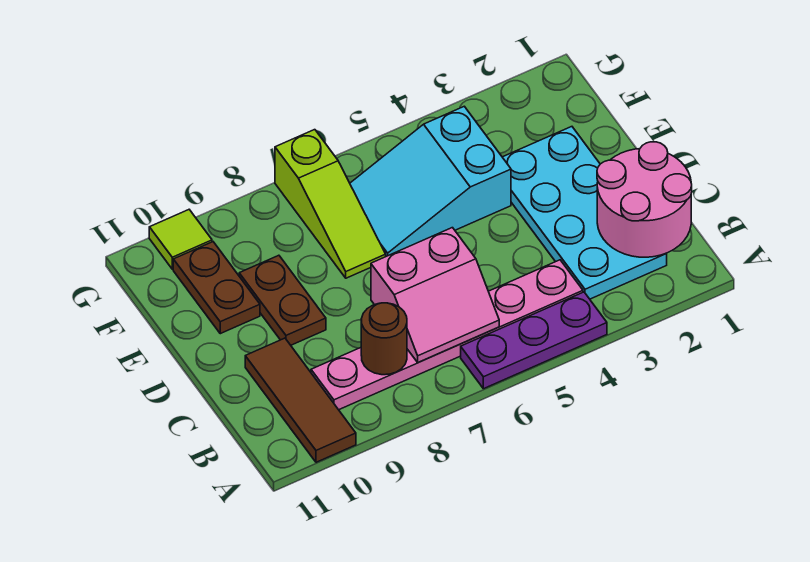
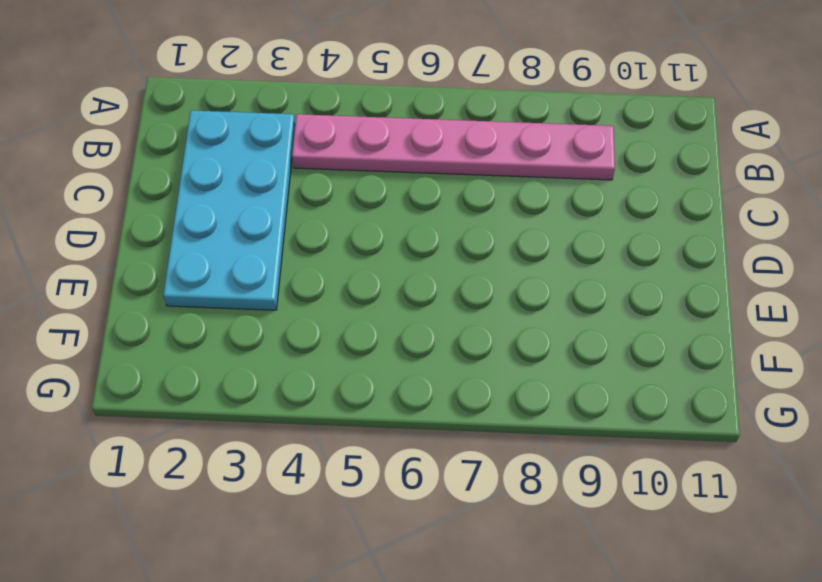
none -> purple 1x3 plate [461,292,607,389]
none -> brown 1x3 tile [245,338,356,462]
none -> brown 1x2 plate [239,255,326,345]

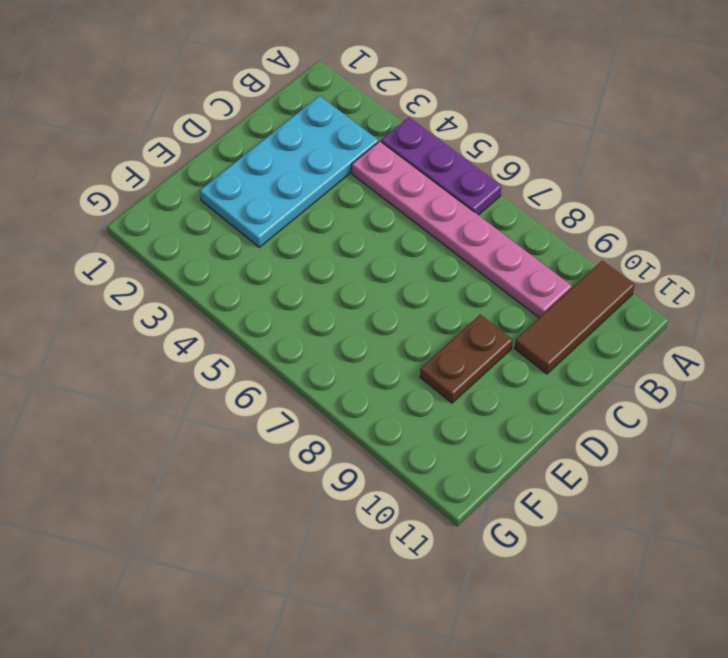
none -> cyan 2x3 slope [350,106,511,256]
none -> lime 1x3 slope [275,130,386,278]
none -> brown 1x2 plate [173,242,260,334]

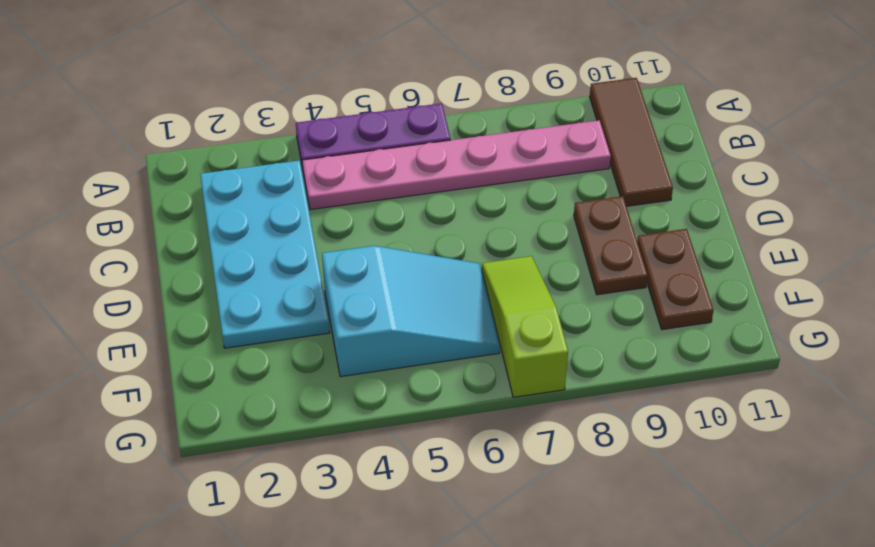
none -> lime 1x1 tile [149,210,212,269]
none -> pink 2x2 round brick [597,142,692,257]
none -> pink 2x2 slope [371,228,499,363]

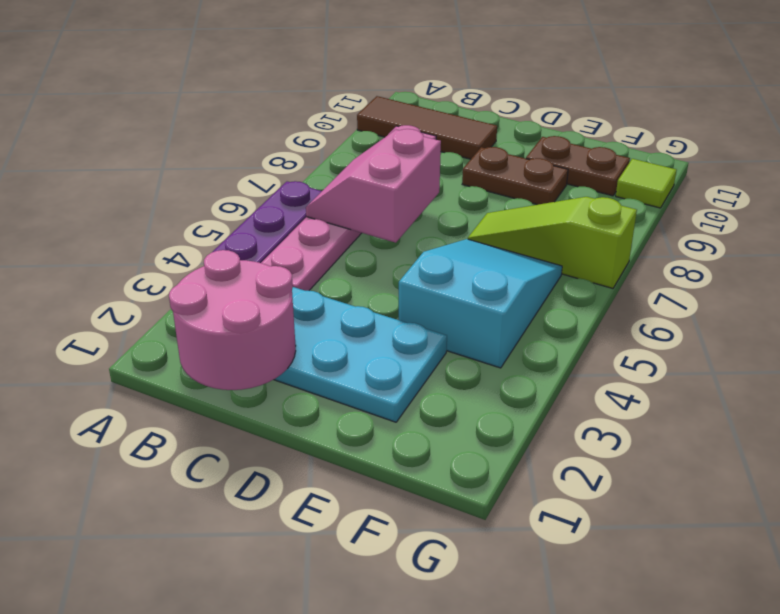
none -> brown 1x1 round brick [361,303,407,375]

